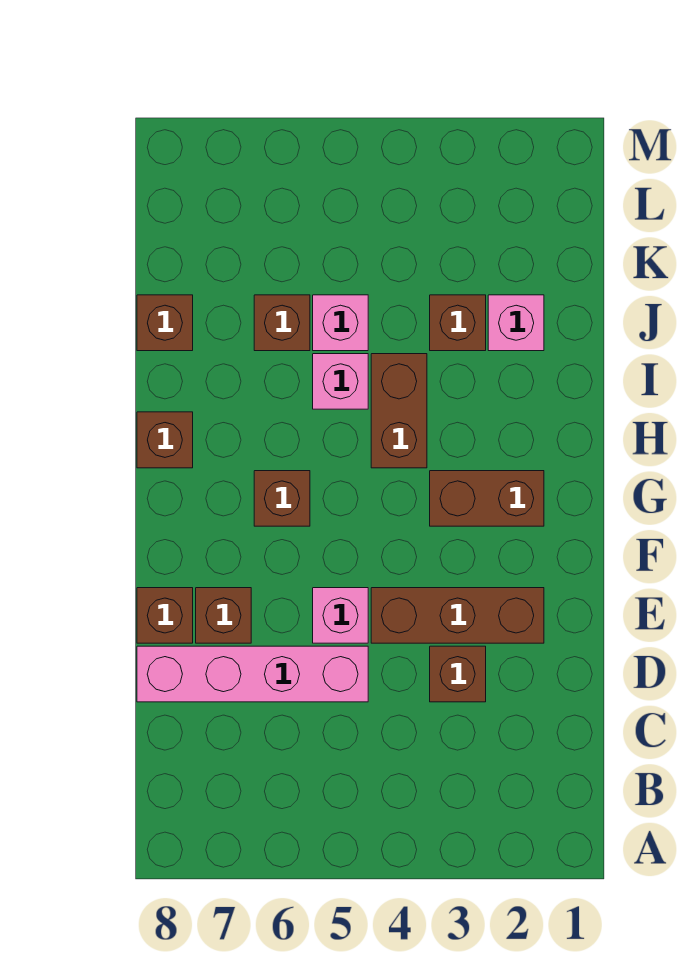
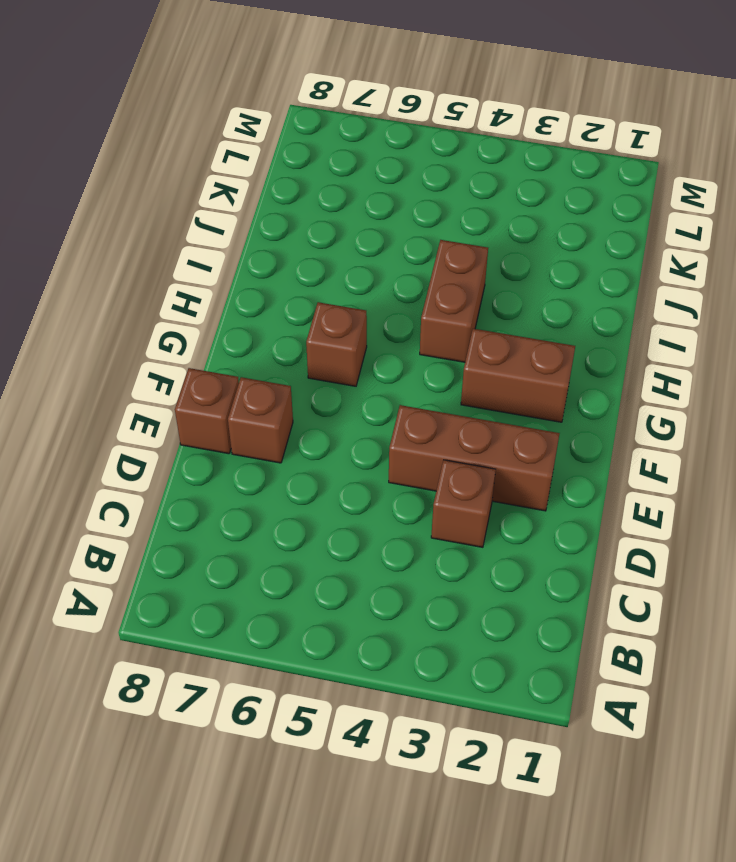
none -> pink 1x4 brick [137,646,368,702]
none -> pink 1x1 brick [313,588,368,643]
none -> brown 1x1 brick [137,412,193,468]

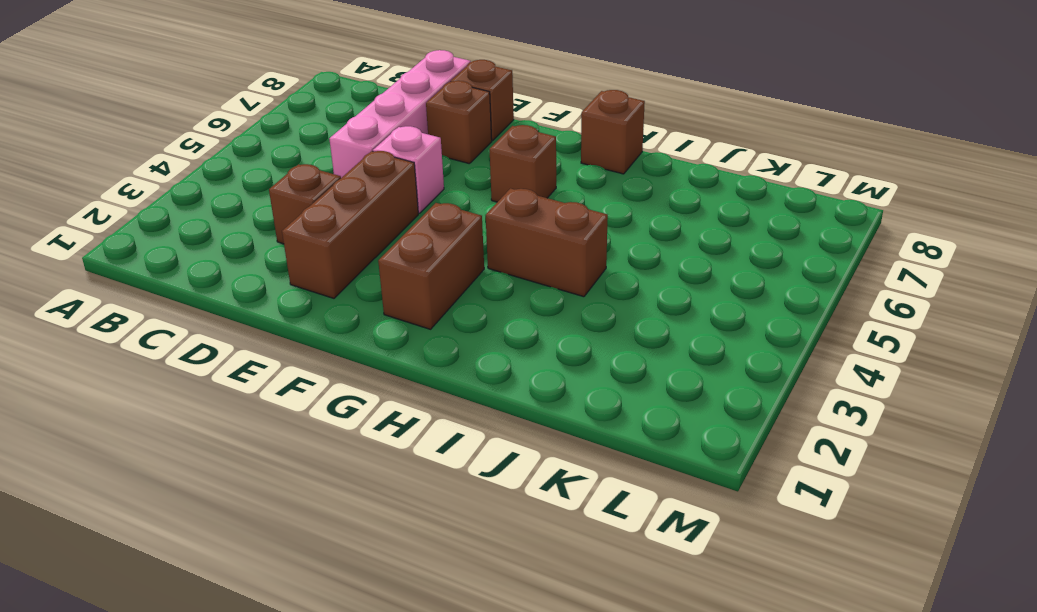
none -> pink 1x1 brick [313,354,368,409]
none -> pink 1x1 brick [488,295,544,351]
none -> brown 1x1 brick [430,295,486,351]

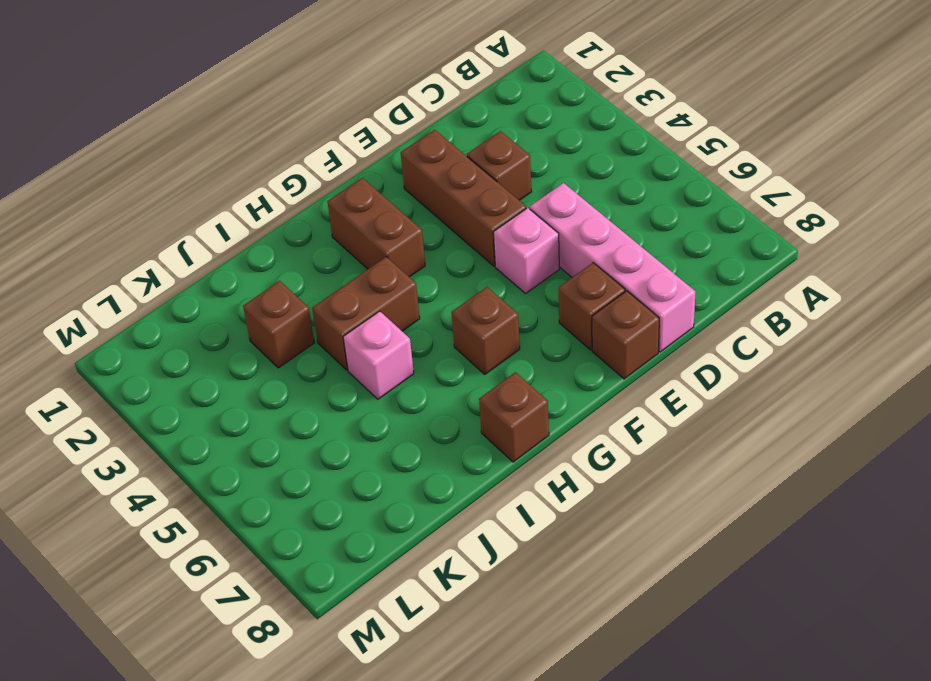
none -> pink 1x1 brick [488,295,544,351]
none -> pink 1x1 brick [313,295,368,351]
none -> brown 1x1 brick [254,295,310,351]

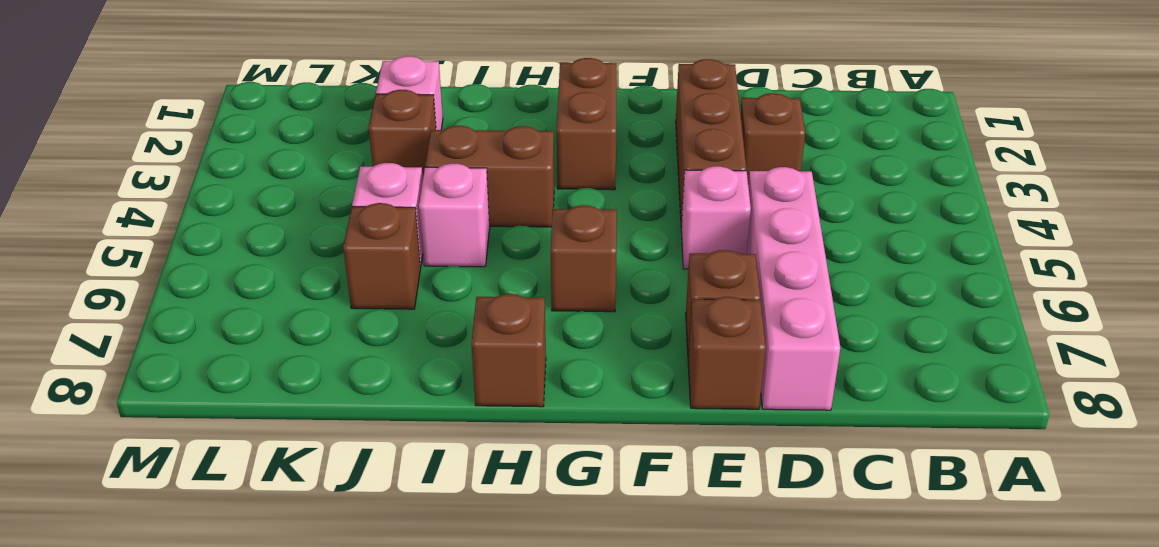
none -> brown 1x1 brick [137,295,193,351]

